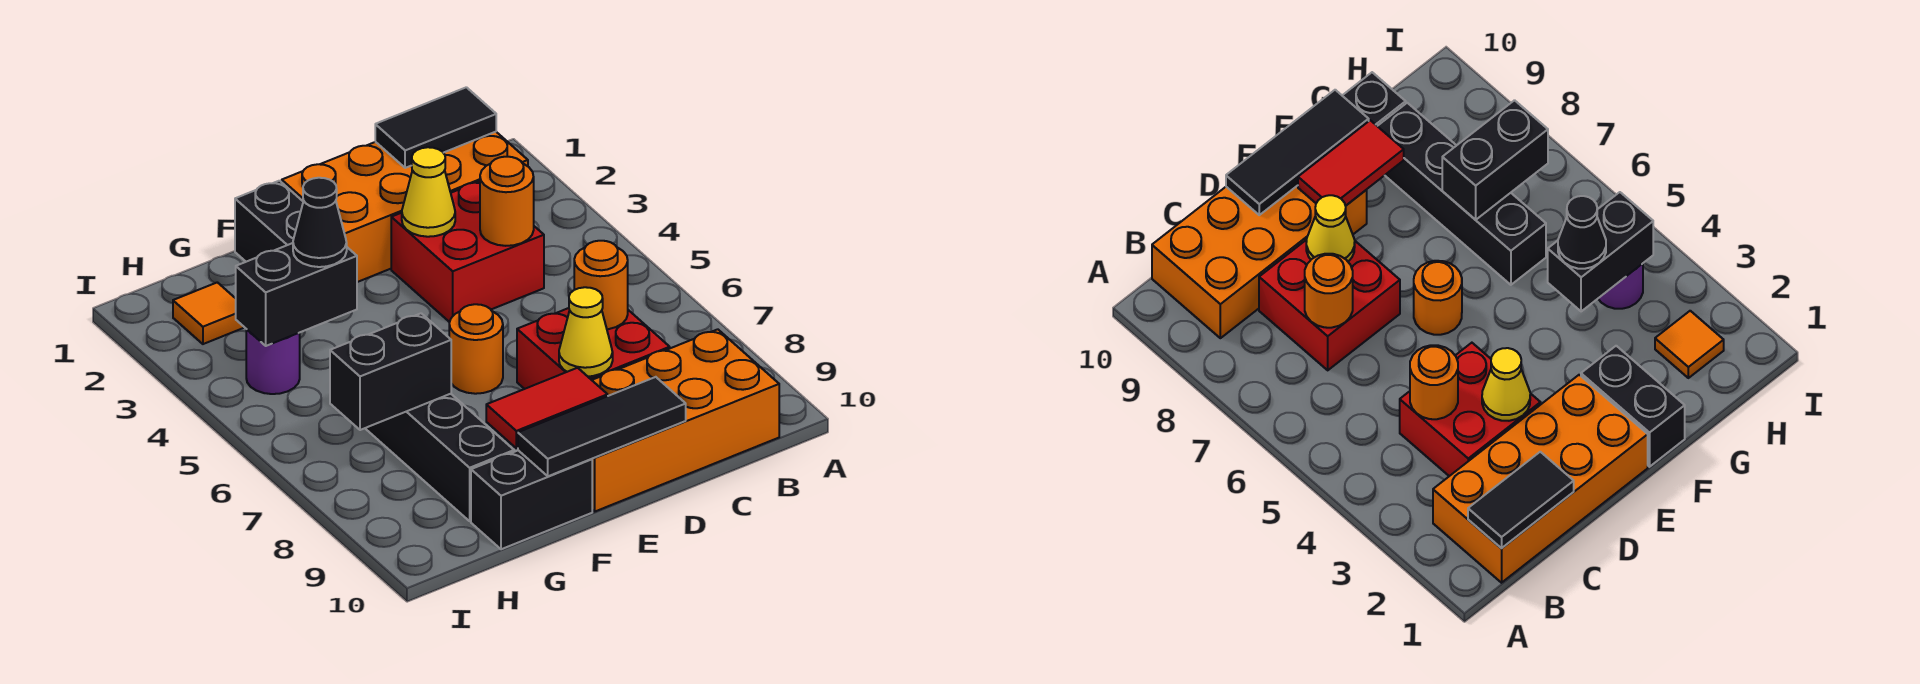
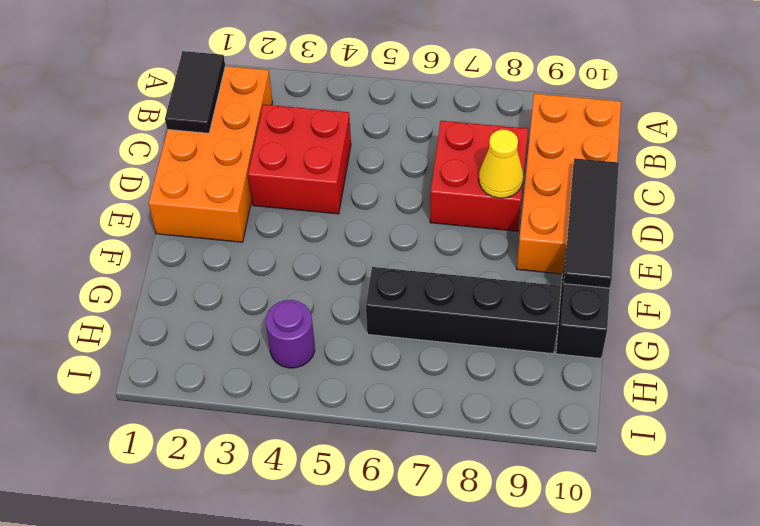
none -> orange 1x1 round brick [449,304,503,394]
none -> black 1x2 brick [235,181,303,262]
none -> orange 1x1 tile [173,282,245,344]

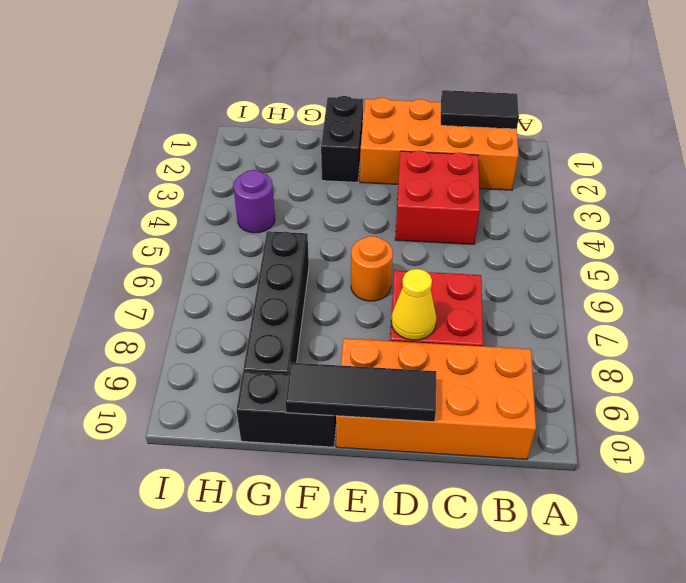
none -> orange 1x1 tile [173,282,245,344]
none -> orange 1x1 round brick [480,157,534,246]
none -> orange 1x1 round brick [574,241,628,329]

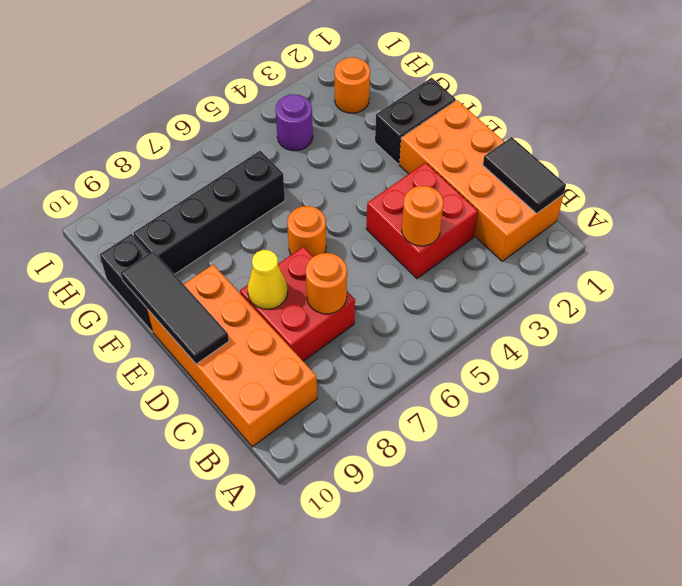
orange 1x1 round brick [334,57,370,113] -> orange 1x1 tile [173,282,245,344]
none -> yellow 1x1 cone [402,147,455,237]
none -> red 1x2 tile [486,368,608,448]
none -> black 1x2 brick [236,243,357,346]

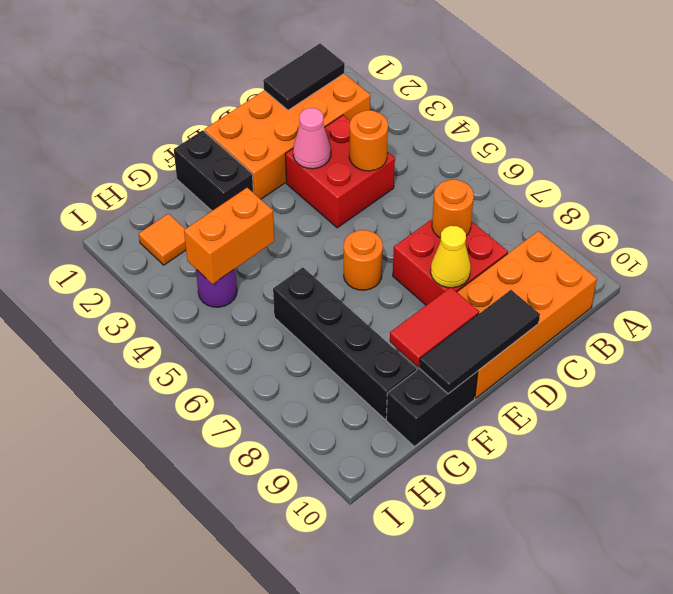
pink 1x1 cone [293,108,331,169] -> yellow 1x1 cone [402,147,455,237]
orange 1x2 brick [184,188,274,284] -> black 1x2 brick [236,243,357,346]
none -> black 1x2 brick [330,313,451,430]
none -> black 1x1 cone [293,178,347,267]

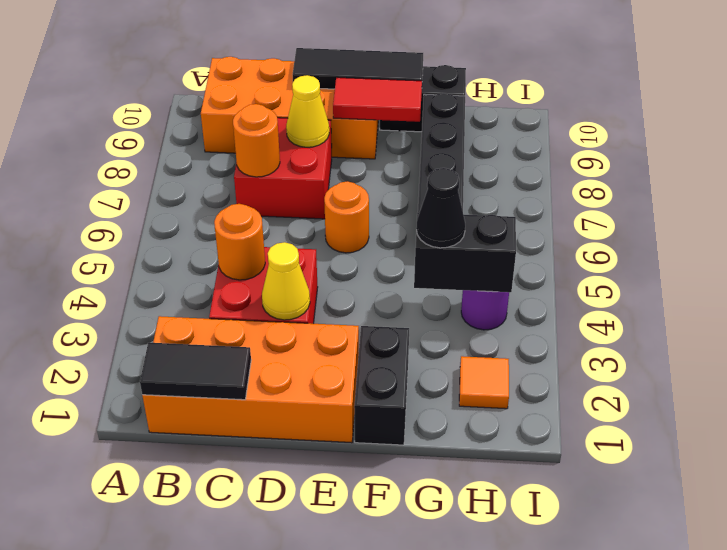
none -> black 1x2 brick [330,313,451,430]

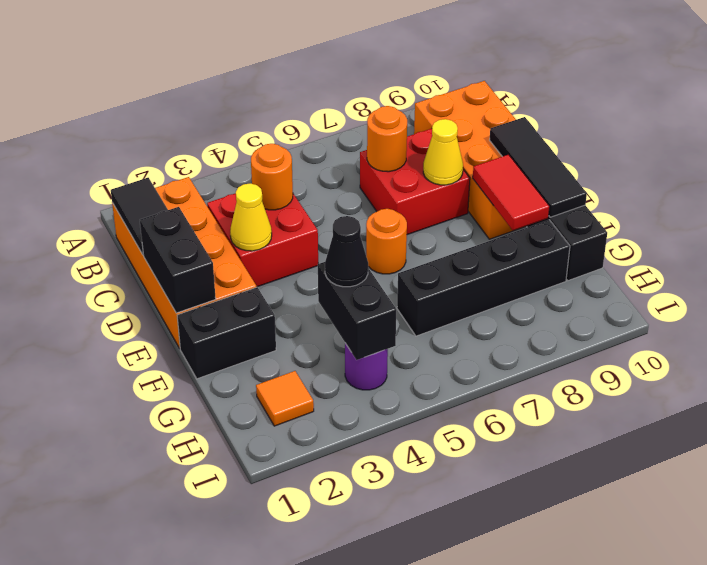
black 1x2 brick [140,207,216,313] -> black 1x2 brick moved to [330,313,451,430]

